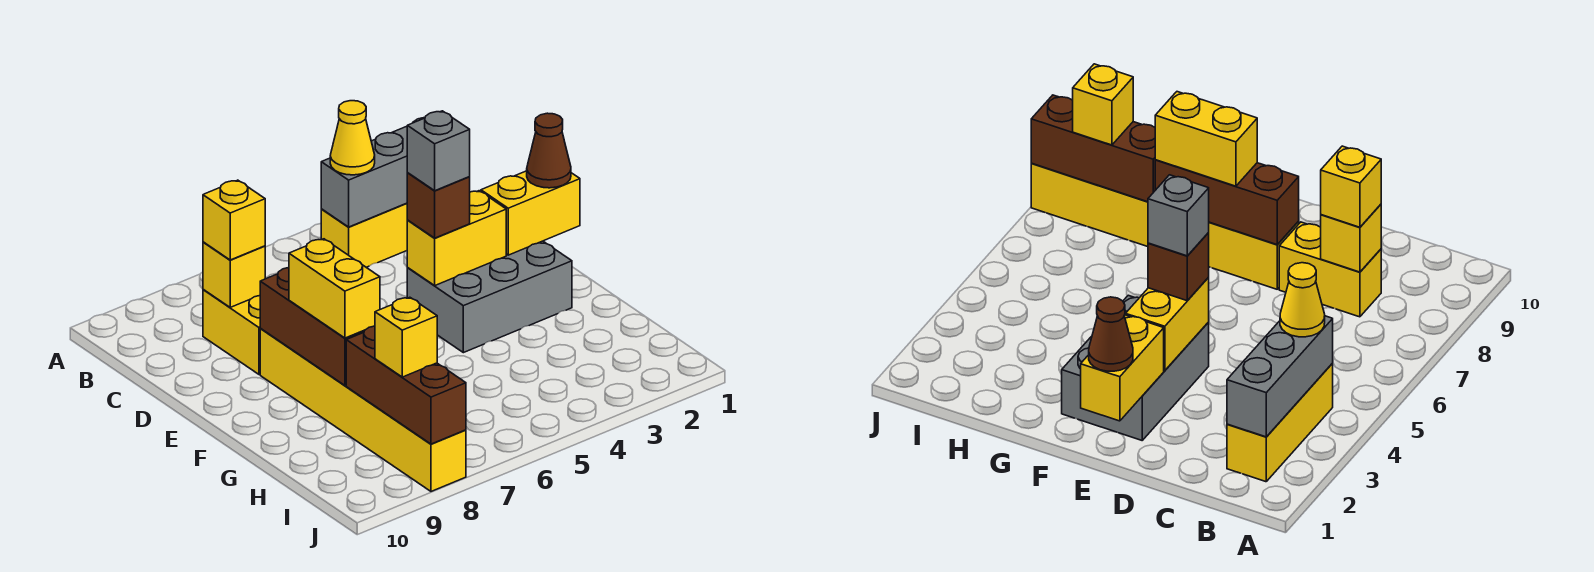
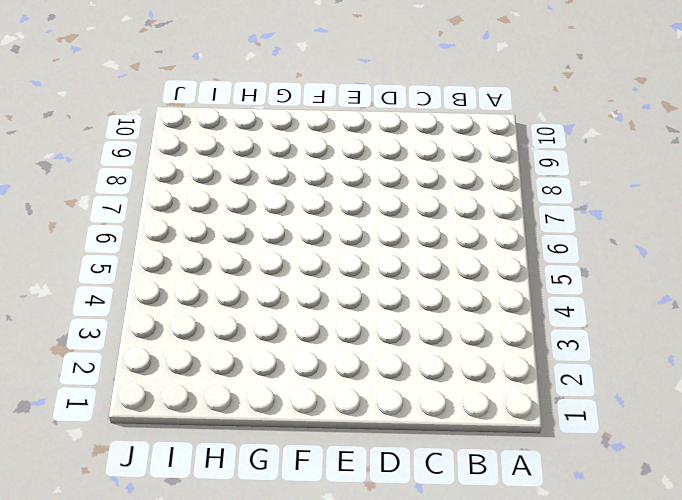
none -> yellow 1x3 brick [321,203,408,267]
none -> yellow 1x2 brick [203,289,260,374]
none -> grey 2x3 brick [407,241,572,353]

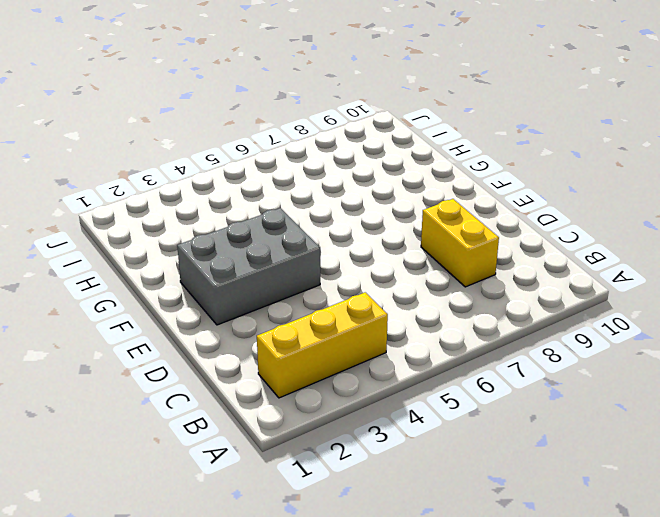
none -> yellow 1x6 brick [260,328,466,491]
none -> grey 1x3 brick [321,118,424,227]
none -> yellow 1x1 brick [203,242,265,307]

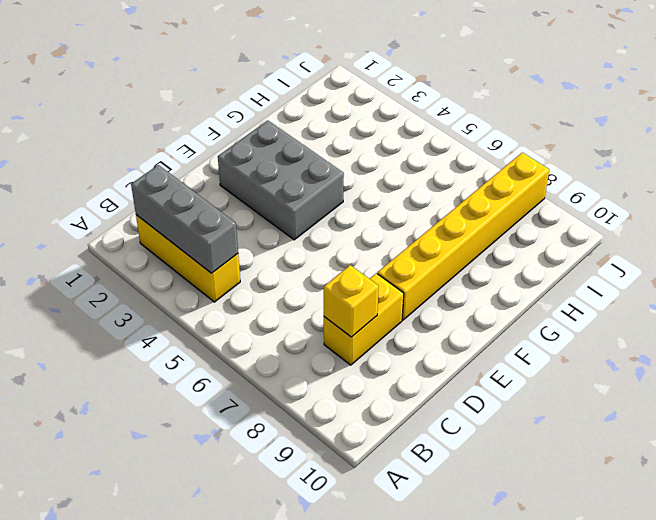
none -> yellow 1x2 brick [481,171,580,255]
none -> yellow 1x2 brick [407,191,506,285]
none -> brown 1x3 brick [260,268,365,385]

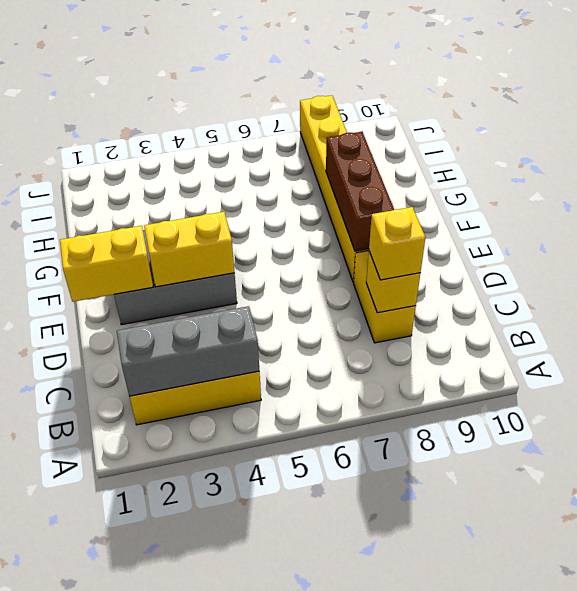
none -> brown 1x3 brick [346,326,466,444]
none -> yellow 1x1 cone [330,101,375,175]
none -> brown 1x1 cone [527,113,571,188]

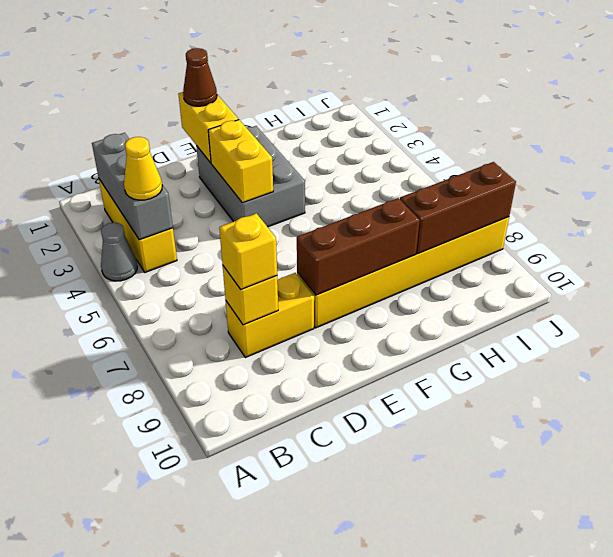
grey 1x1 cone [101,222,137,281] -> none
none -> brown 1x1 brick [407,173,470,238]
none -> yellow 1x2 brick [289,239,380,338]
none -> yellow 1x1 brick [375,297,437,377]

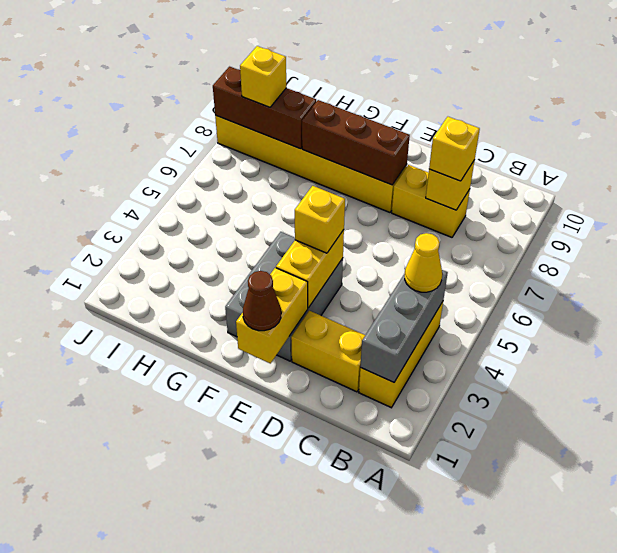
yellow 1x2 brick [291,311,365,392] -> yellow 1x2 brick moved to [289,239,380,338]
yellow 1x1 brick [295,186,345,253] -> brown 1x1 brick [407,173,470,238]
none -> grey 1x1 brick [407,111,470,191]

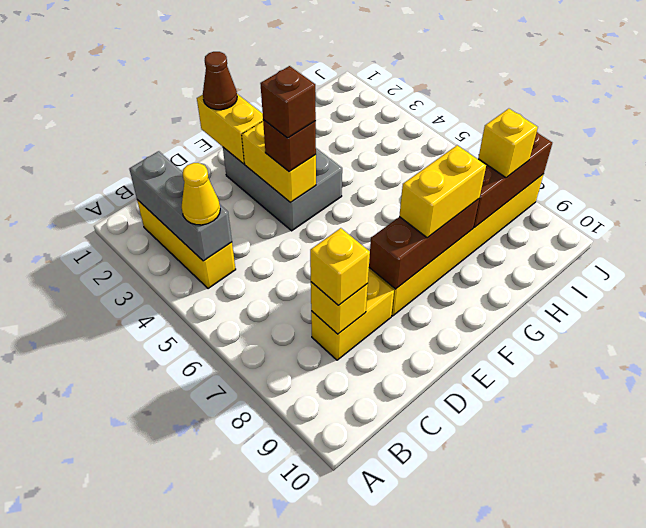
brown 1x1 brick [260,66,316,138] -> grey 1x1 brick [407,111,470,191]

